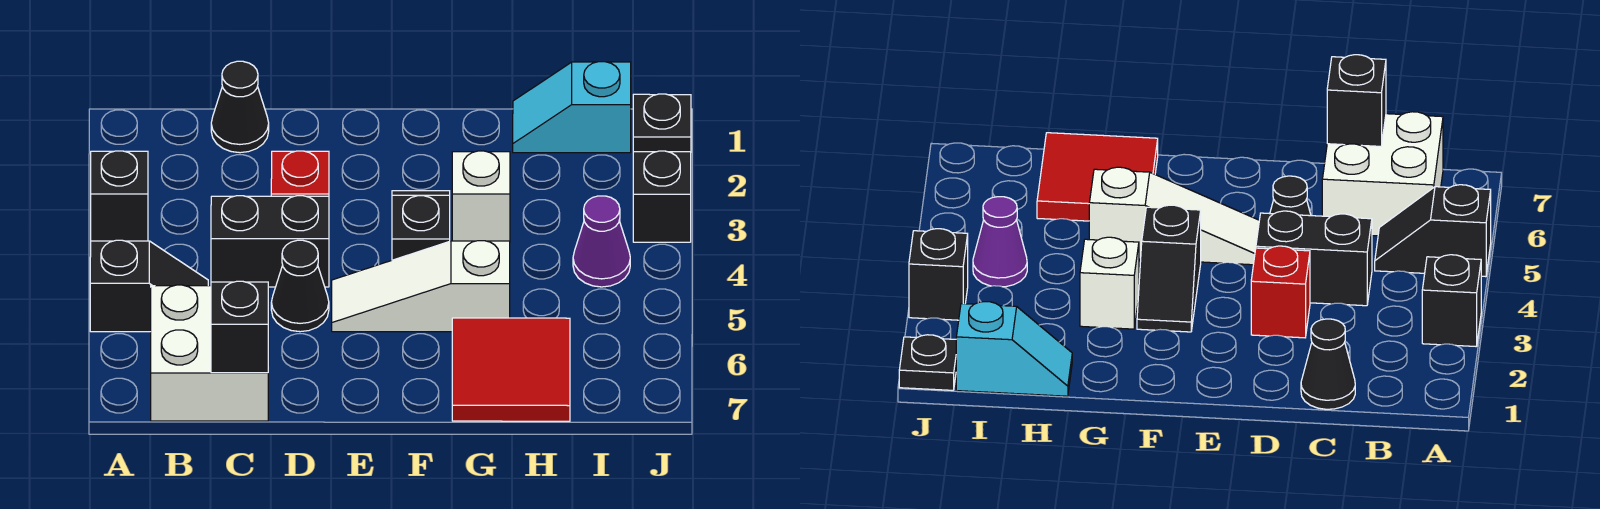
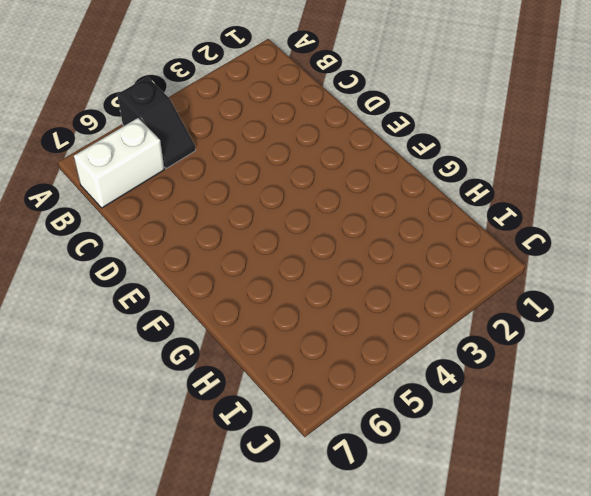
white 1x2 brick [74,118,164,208] -> white 2x2 brick [151,285,269,421]
none -> black 1x1 brick [91,151,148,241]
none -> black 1x1 cone [211,61,269,153]
none -> black 1x2 brick [211,196,329,287]

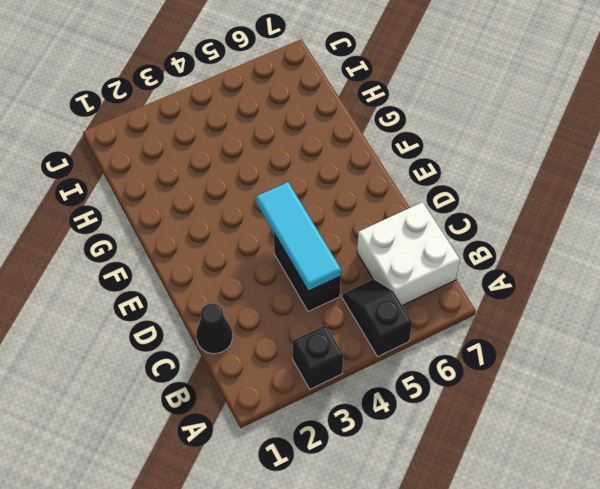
cyan 1x3 tile [256,182,341,291] -> none
none -> red 1x1 brick [271,151,329,196]
none -> black 1x1 cone [271,240,329,332]
none -> white 1x3 slope [332,241,510,332]

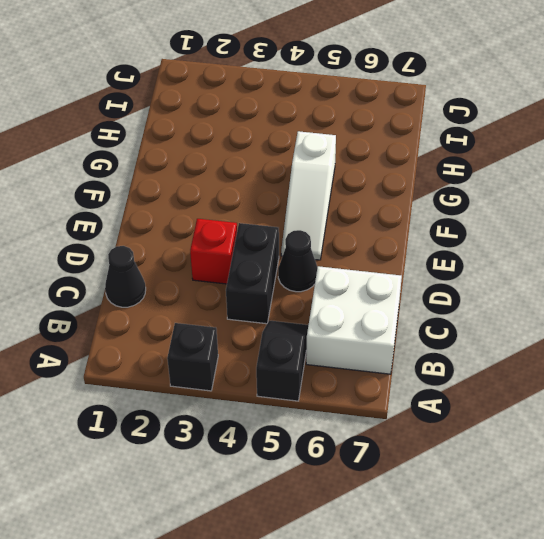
none -> black 1x2 slope [392,191,450,260]
none -> white 1x1 brick [452,151,510,241]
none -> red 2x2 tile [452,318,570,421]

